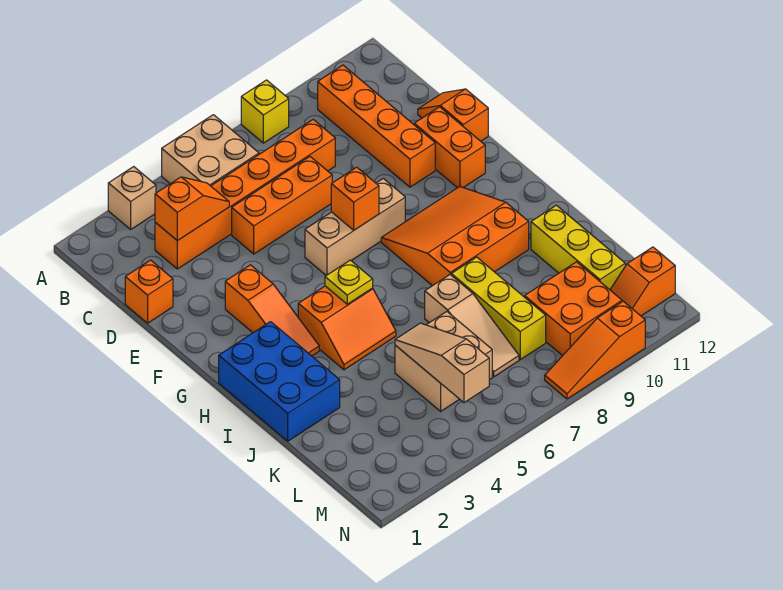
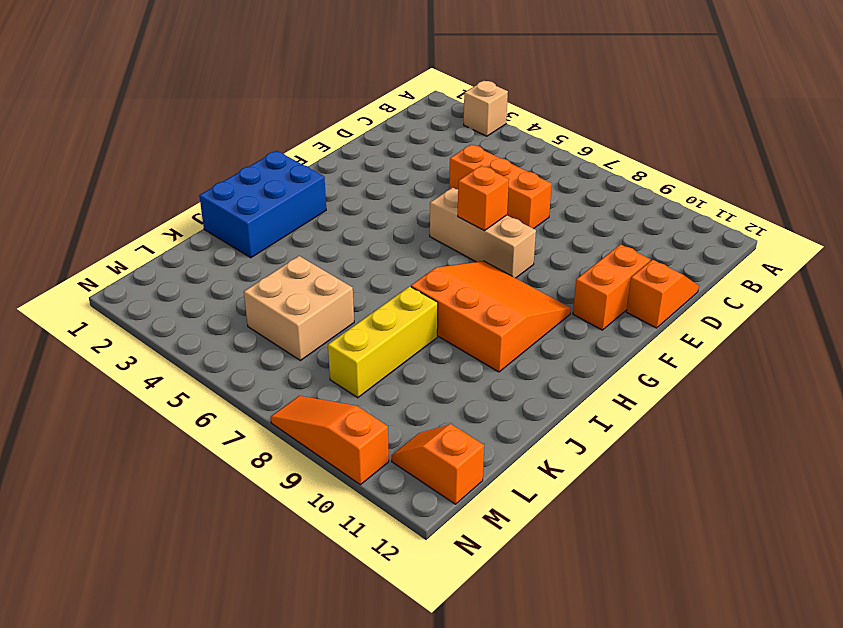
none -> tan 2x2 brick [162,115,259,186]
none -> yellow 1x1 brick [241,80,289,143]
none -> orange 1x4 brick [318,65,435,187]

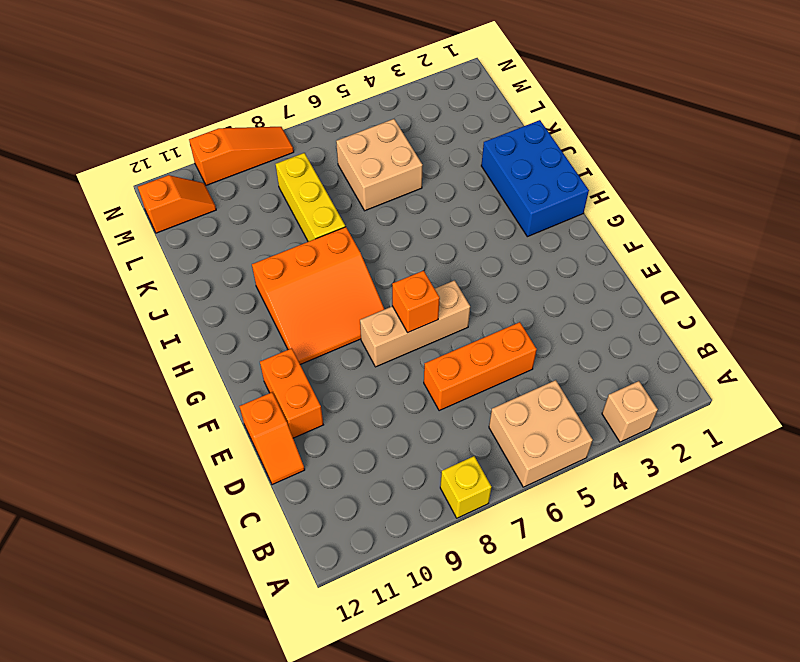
none -> orange 1x4 brick [318,65,435,187]
none -> orange 1x6 brick [155,120,335,269]
none -> orange 1x1 brick [125,260,173,323]

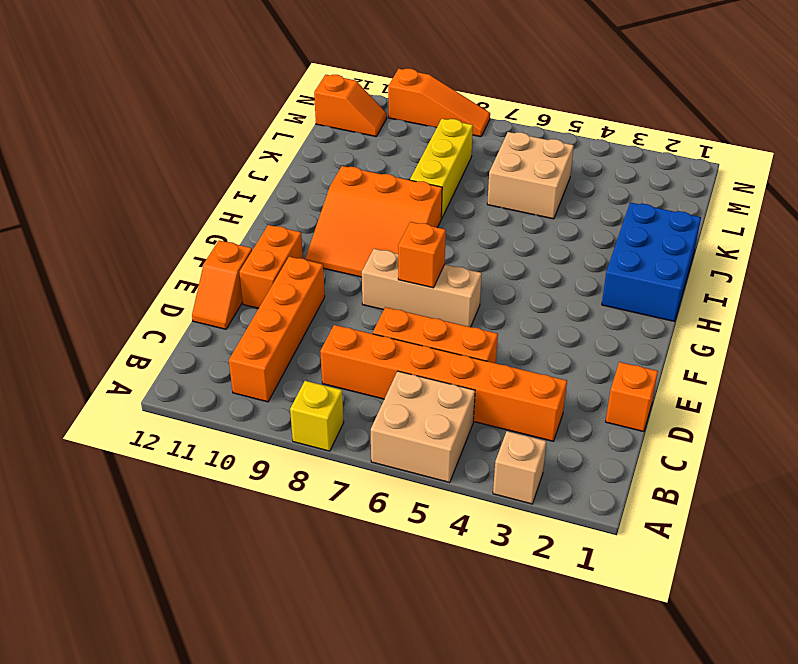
none -> orange 1x3 slope [225,265,319,356]
none -> orange 2x2 slope [298,286,396,370]
none -> tan 1x3 slope [425,275,519,377]

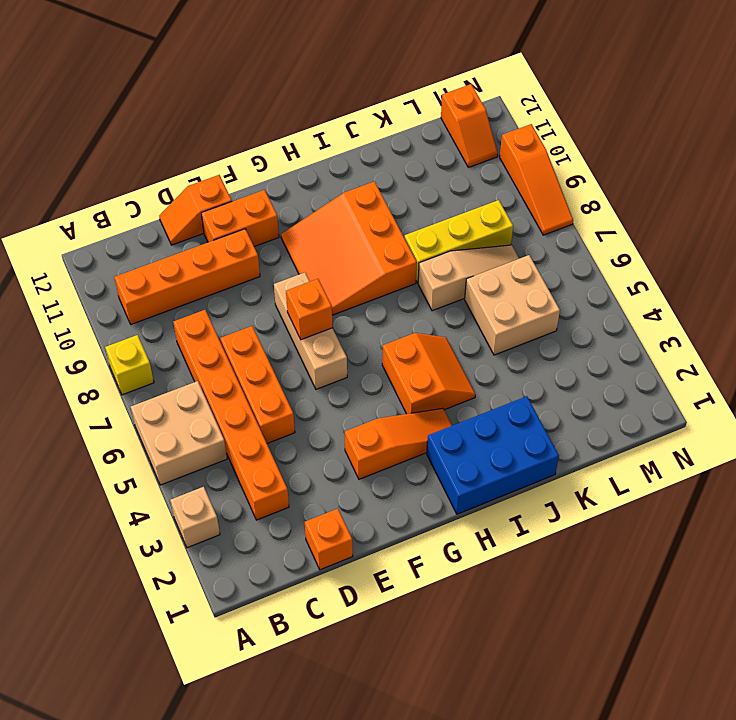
none -> yellow 1x3 brick [531,205,625,290]
none -> orange 2x2 brick [525,262,622,356]
none -> orange 1x2 slope [155,177,229,241]

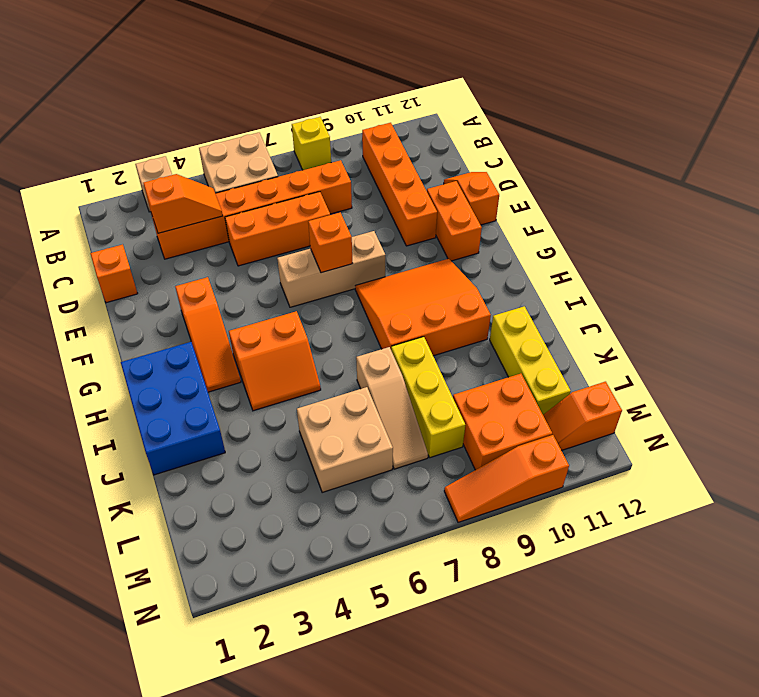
none -> yellow 1x1 plate [325,260,373,304]
none -> tan 1x3 slope [395,323,489,403]

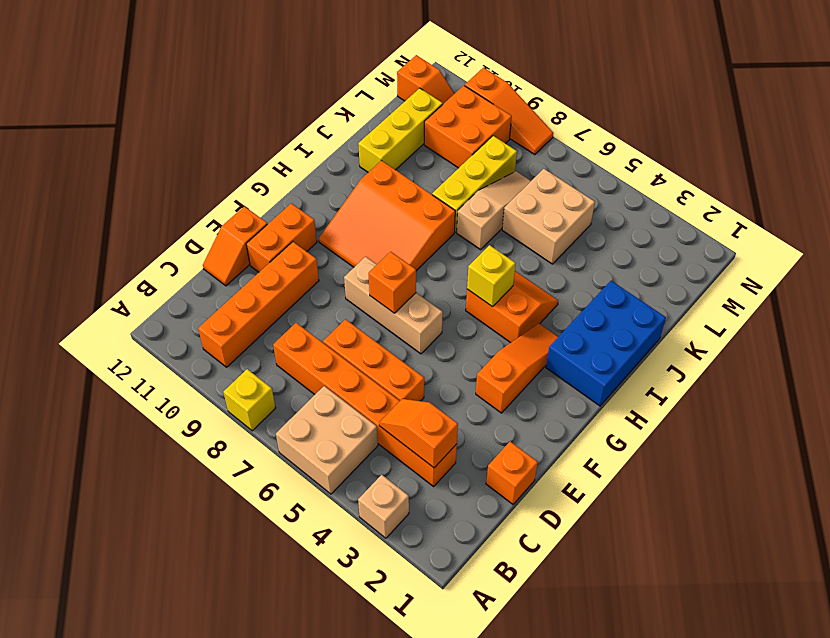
yellow 1x1 brick [467,245,516,307] -> yellow 1x1 plate [325,260,373,304]
none -> tan 1x3 slope [395,323,489,403]

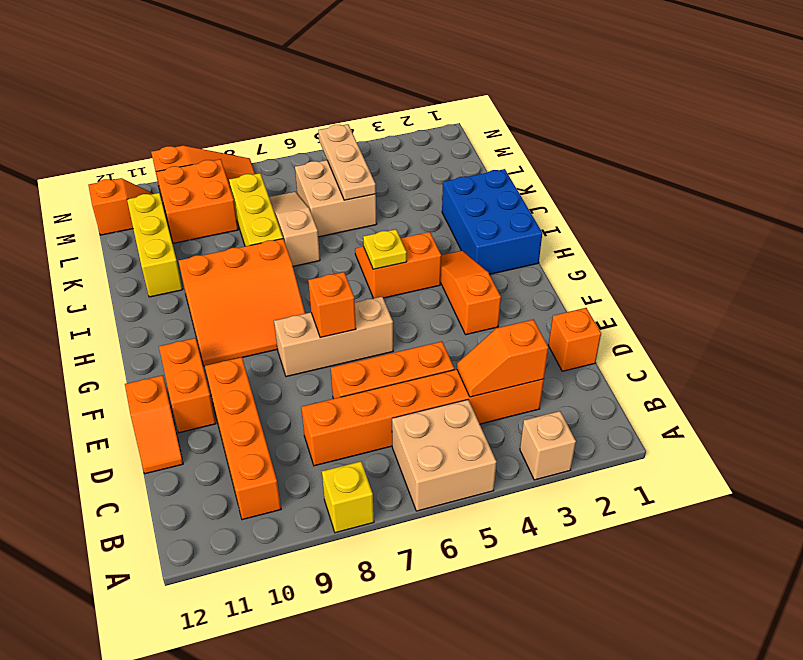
tan 1x3 plate [318,124,376,200] -> tan 1x3 slope [395,323,489,403]

